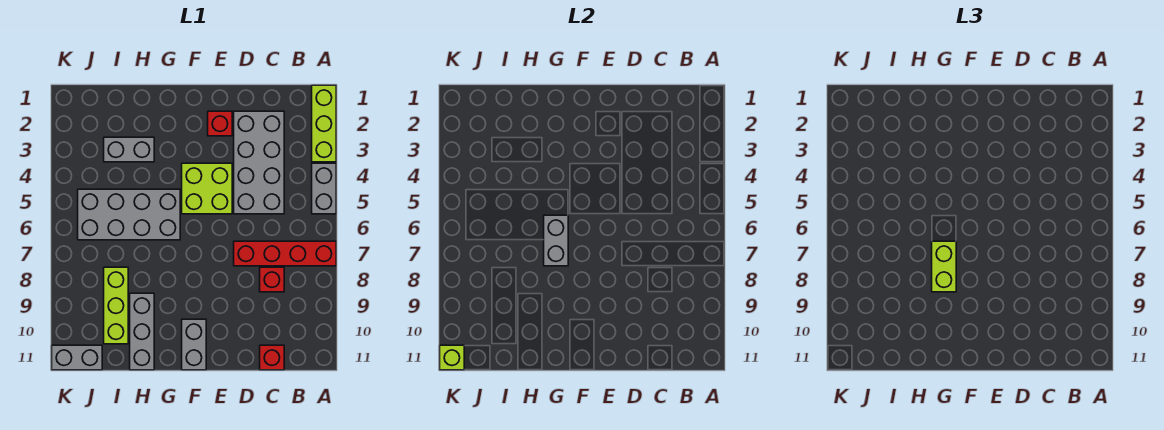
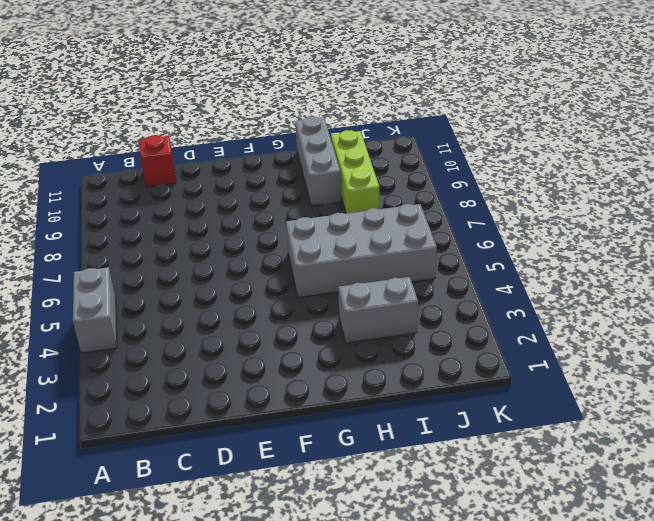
none -> lime 1x3 brick [312,85,336,162]
none -> red 1x4 brick [234,241,336,266]
none -> grey 2x4 brick [234,111,284,214]

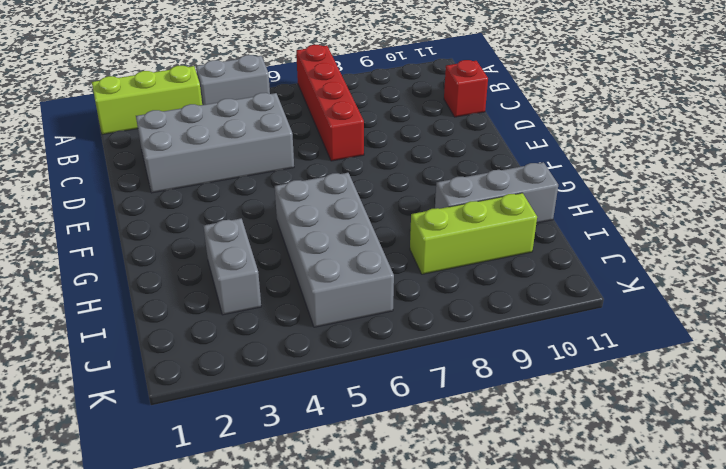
none -> red 1x1 brick [260,267,284,292]
none -> red 1x1 brick [208,111,232,136]
none -> lime 2x2 brick [182,163,232,214]

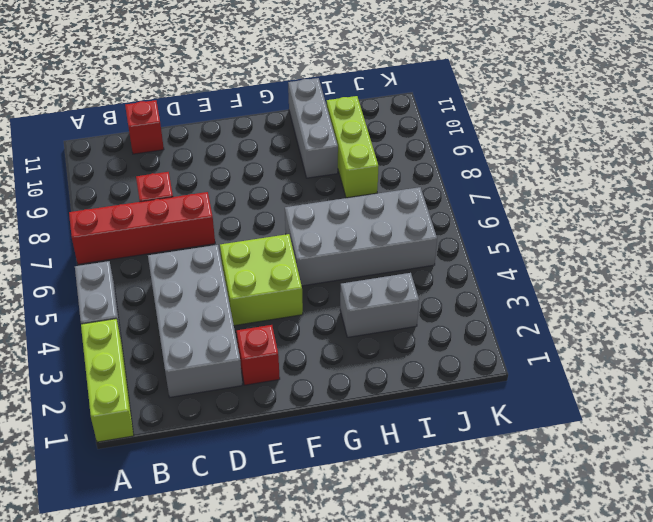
none -> grey 1x2 brick [182,319,206,370]
none -> grey 1x2 brick [52,345,102,370]
none -> grey 1x2 brick [544,215,568,266]

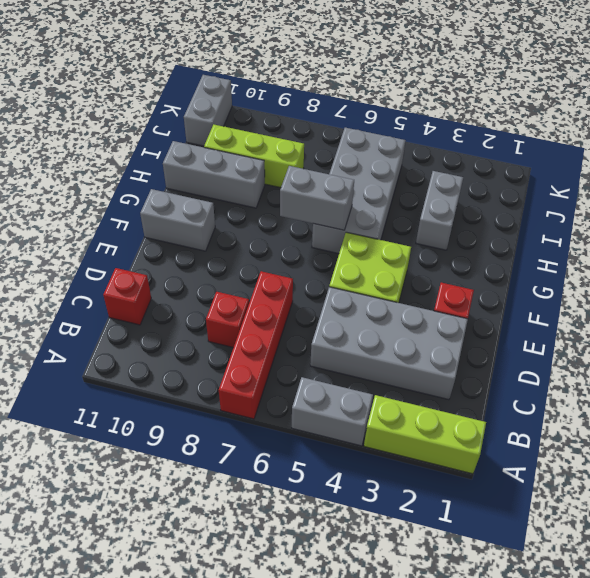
none -> lime 1x1 brick [440,345,464,370]
none -> lime 1x2 brick [932,241,956,292]

